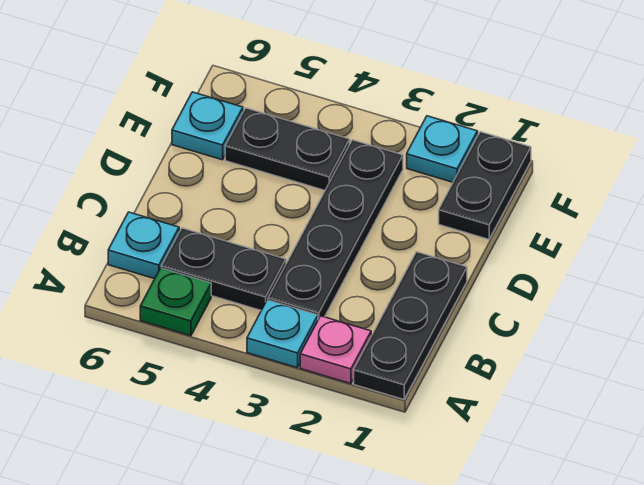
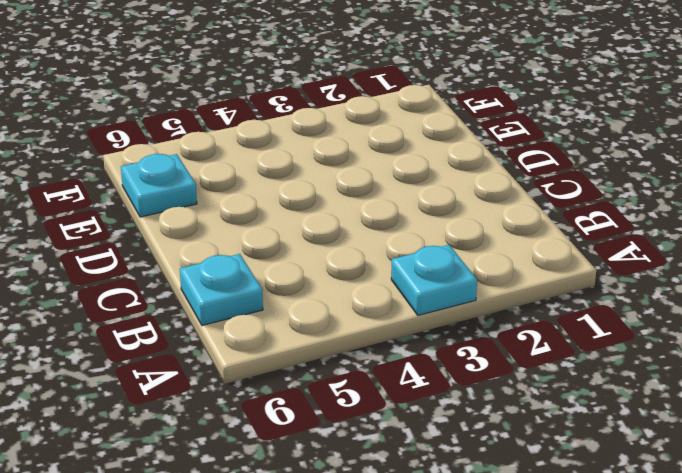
none -> black 1x3 plate [354,252,467,399]
none -> pink 1x1 plate [300,316,371,384]

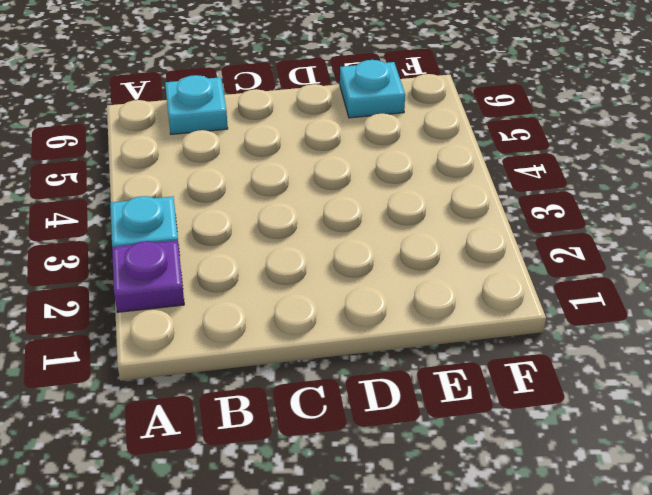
purple 1x1 plate [112,240,184,312] -> pink 1x1 plate [300,316,371,384]
none -> black 1x3 plate [354,252,467,399]
none -> green 1x1 plate [140,268,211,336]

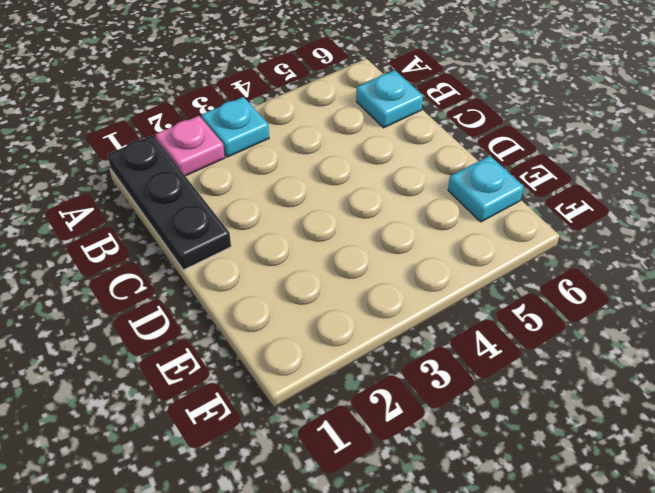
none -> green 1x1 plate [140,268,211,336]
none -> black 1x4 plate [268,140,403,320]

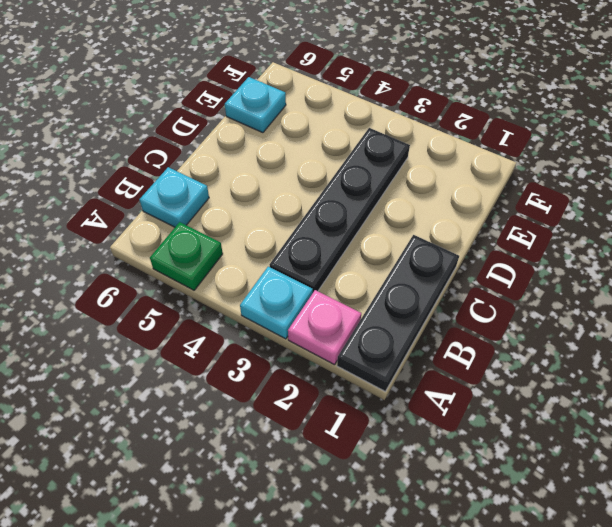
none -> black 1x2 plate [162,228,286,310]
none -> black 1x2 plate [439,132,531,239]

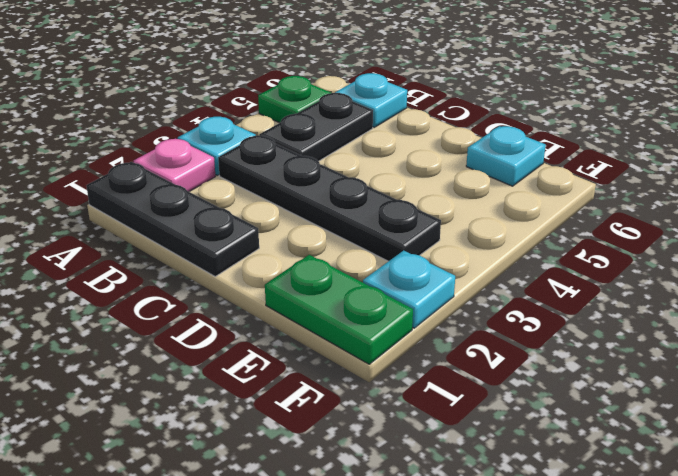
green 1x2 plate [265,255,413,364] -> black 1x2 plate [439,132,531,239]
none -> black 1x2 plate [225,108,350,190]

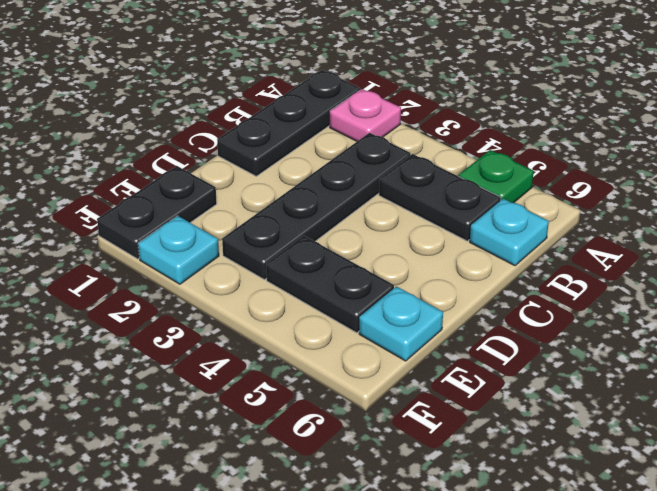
none -> cyan 1x1 plate [247,300,318,368]

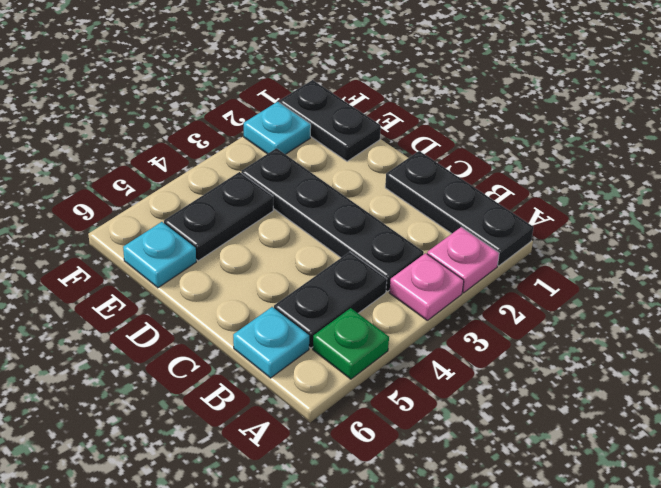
pink 1x1 plate [389,253,464,320] -> cyan 1x1 plate [247,300,318,368]

